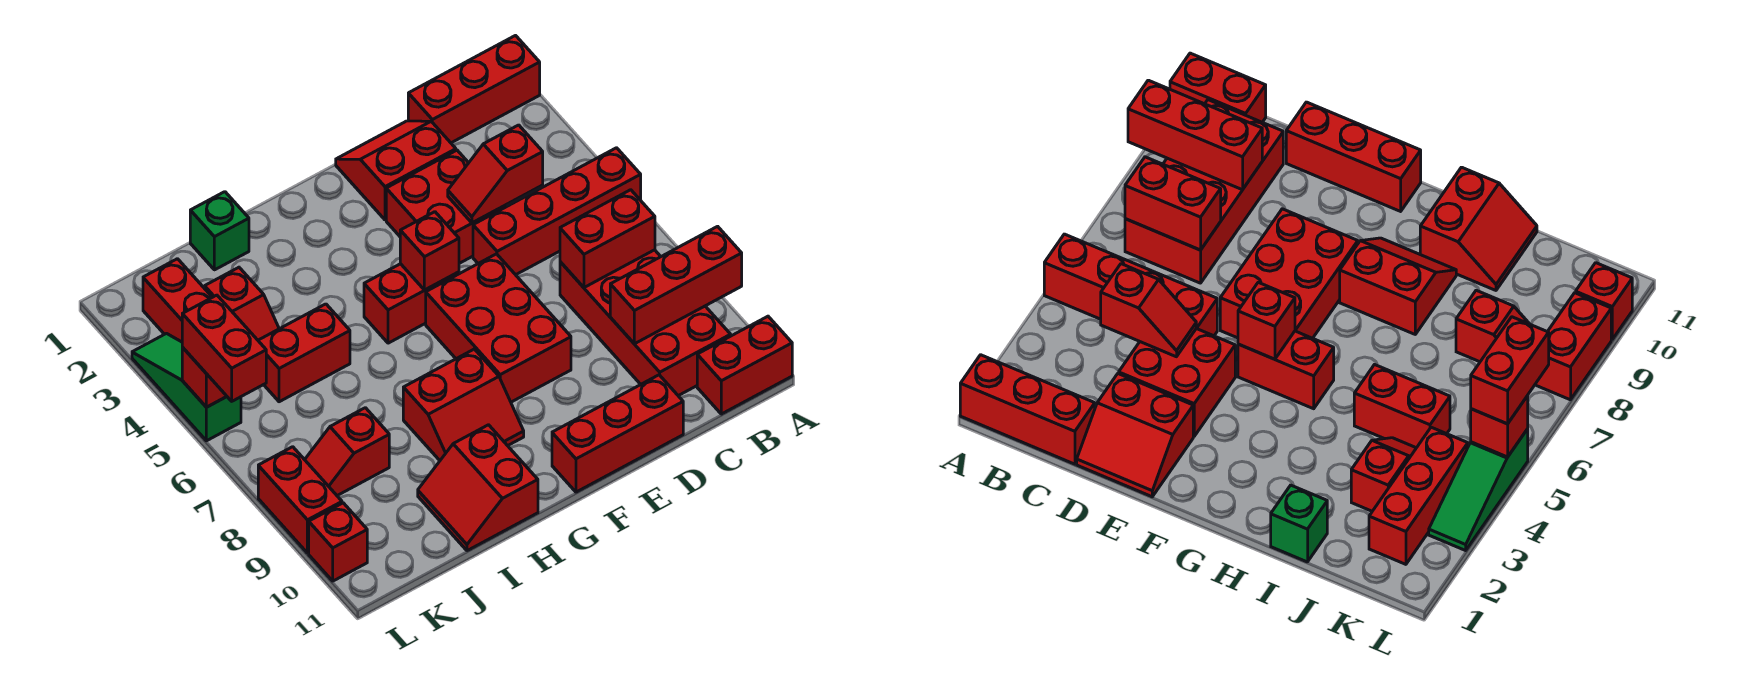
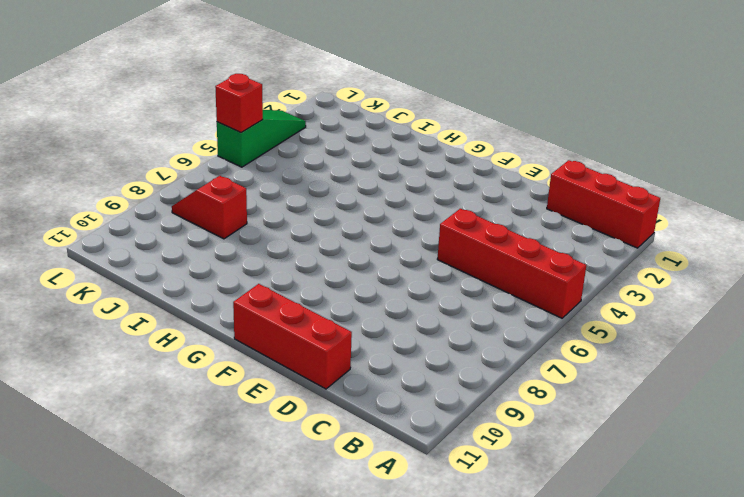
none -> red 1x2 brick [697,316,792,414]
none -> red 2x4 brick [560,250,731,396]
none -> red 2x2 slope [336,121,456,220]

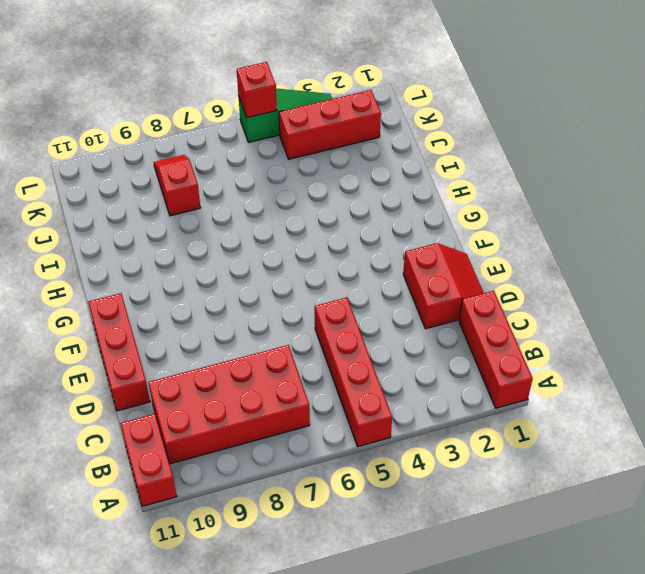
none -> red 2x2 brick [386,150,506,263]
none -> red 2x3 brick [426,254,571,402]
none -> red 1x2 brick [364,264,459,343]

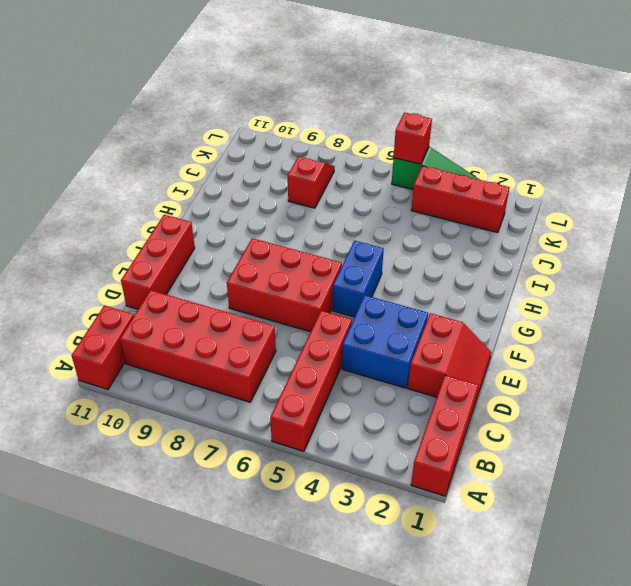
blue 2x2 brick [342,295,428,388] -> red 2x2 brick [386,150,506,263]
blue 1x2 brick [333,241,384,317] -> red 1x2 brick [364,264,459,343]
none -> red 2x2 slope [403,349,524,460]
none -> red 2x2 slope [418,425,538,551]
none -> green 1x1 brick [190,192,249,270]

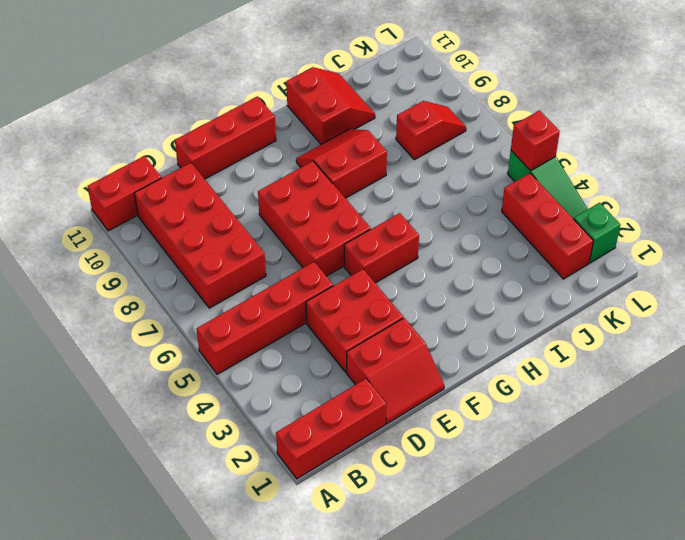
green 1x1 brick [574,203,620,263] -> green 1x1 brick moved to [190,192,249,270]
none -> red 1x2 brick [258,304,350,402]
none -> red 1x2 slope [205,267,279,340]
none -> red 1x2 brick [258,447,342,553]

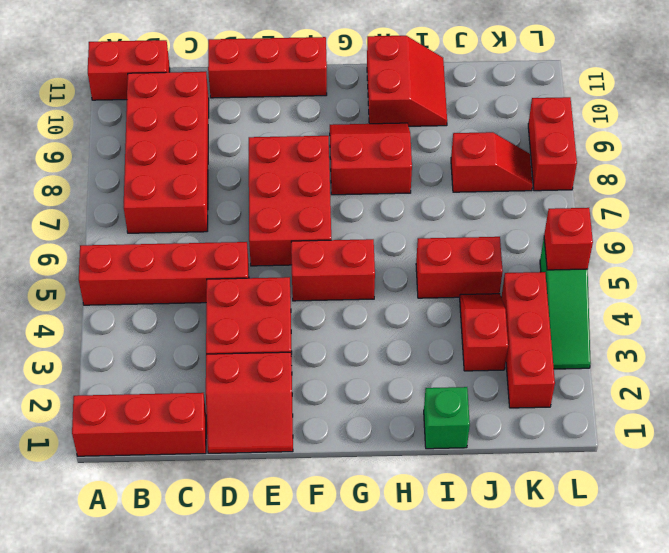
none -> red 1x1 brick [309,503,367,581]
none -> red 1x3 brick [610,226,742,344]
none -> red 1x2 brick [560,190,655,287]

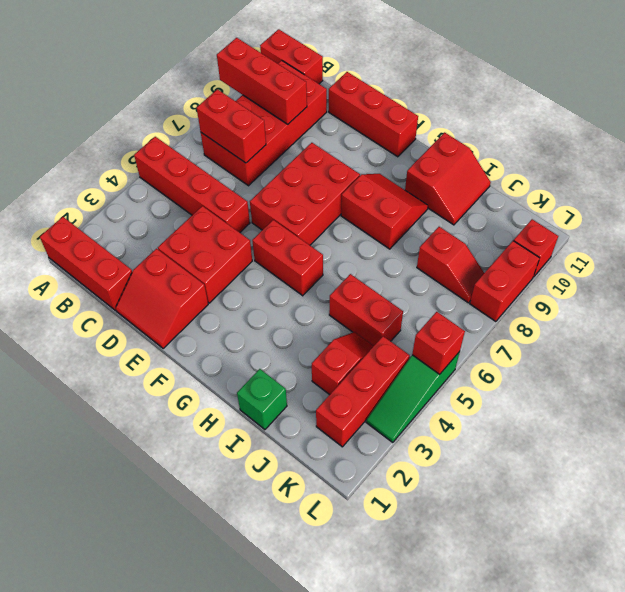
none -> red 1x2 slope [448,125,543,223]
none -> red 1x1 brick [400,212,459,290]
none -> red 1x2 brick [182,295,266,401]

